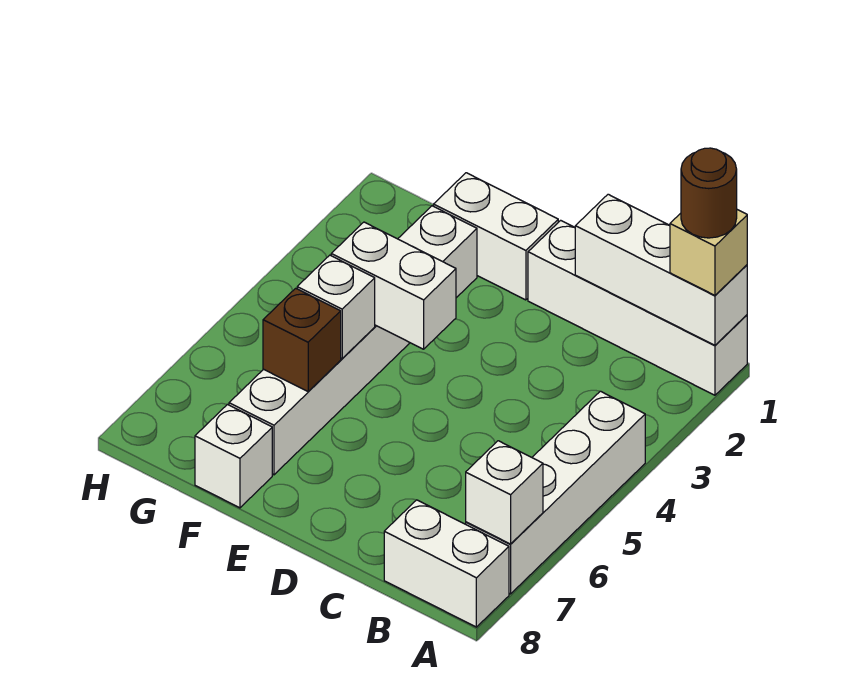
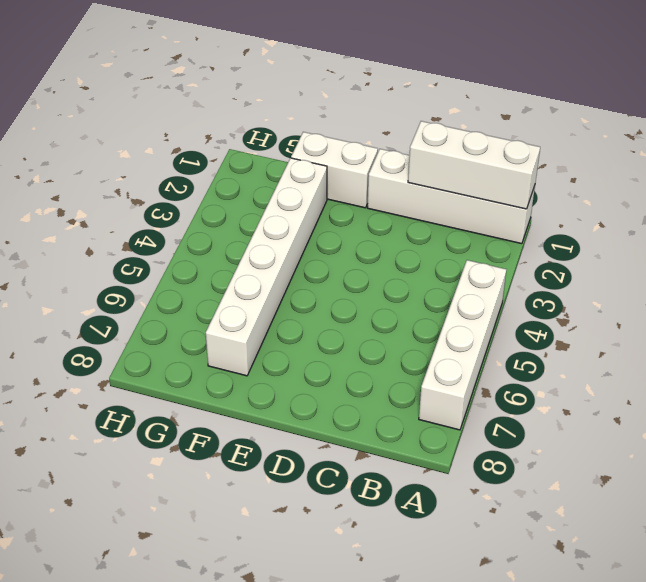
none -> white 1x2 brick [384,500,509,627]
none -> white 1x1 brick [195,404,272,508]
none -> white 1x1 brick [466,441,543,544]

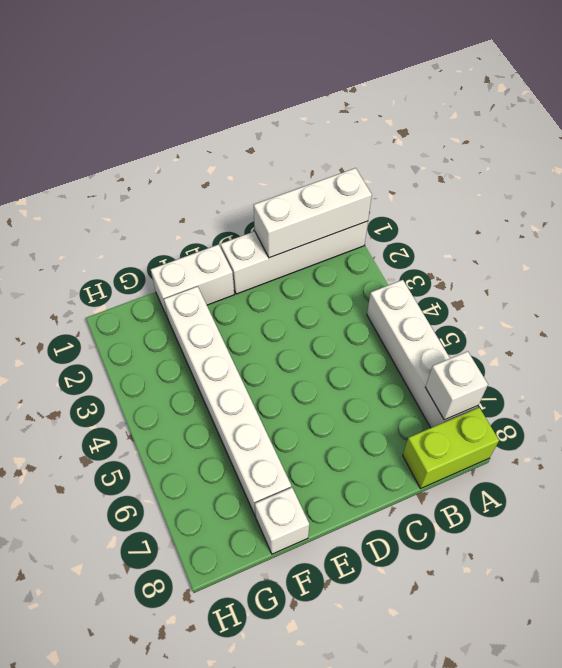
lime 1x2 brick [403,408,499,488] -> white 1x2 brick [384,500,509,627]
none -> white 1x2 brick [331,222,456,349]
none -> white 1x1 brick [297,255,375,359]
none -> brown 1x1 brick [263,288,341,392]

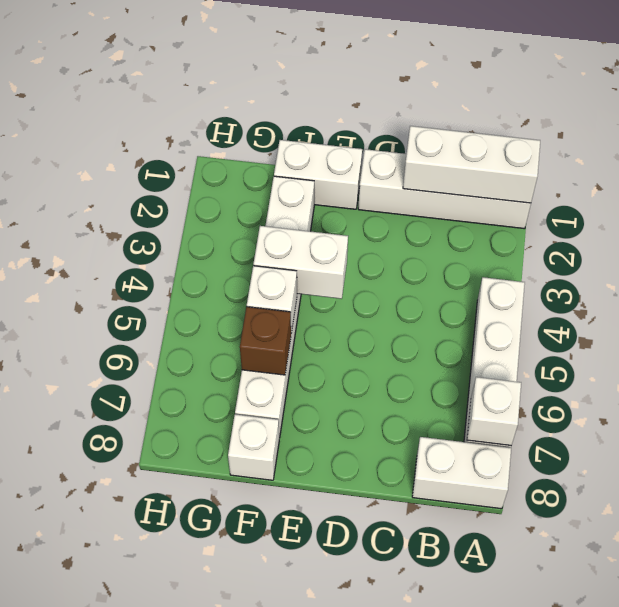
none -> tan 1x1 brick [670,210,747,295]
none -> brown 1x1 round brick [681,148,737,238]

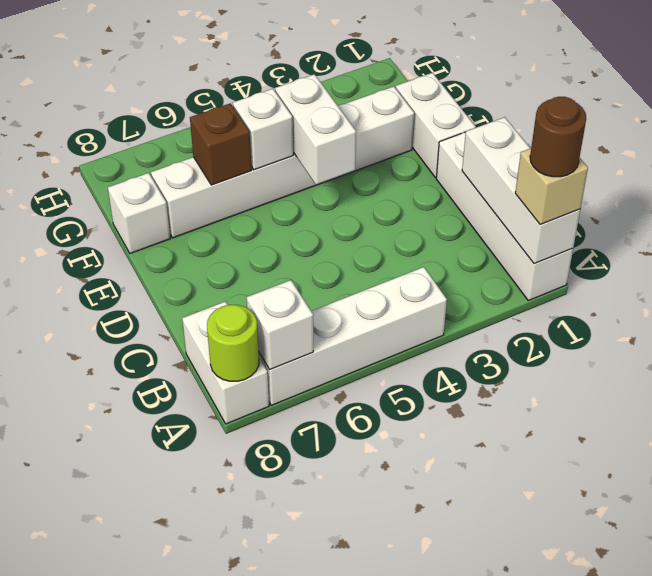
lime 1x1 round brick [207,305,259,381] -> none

